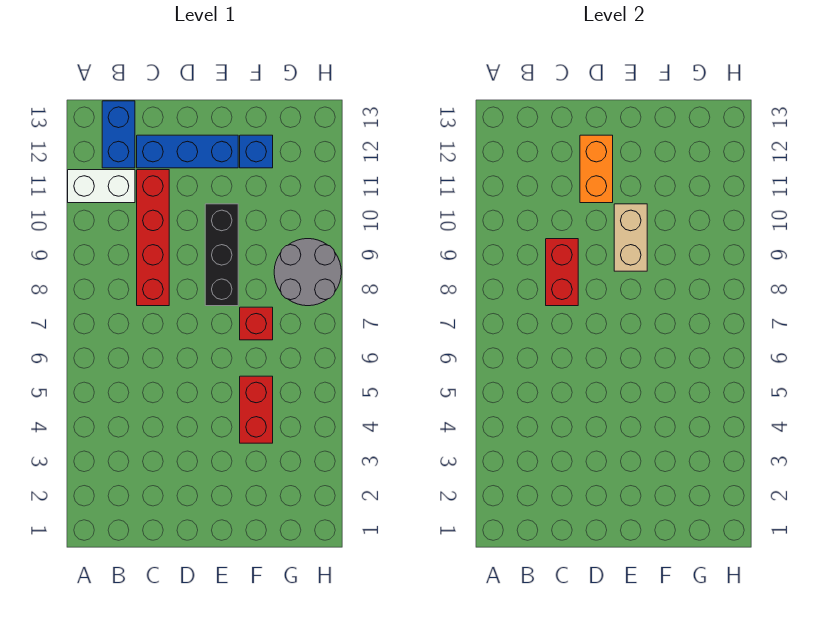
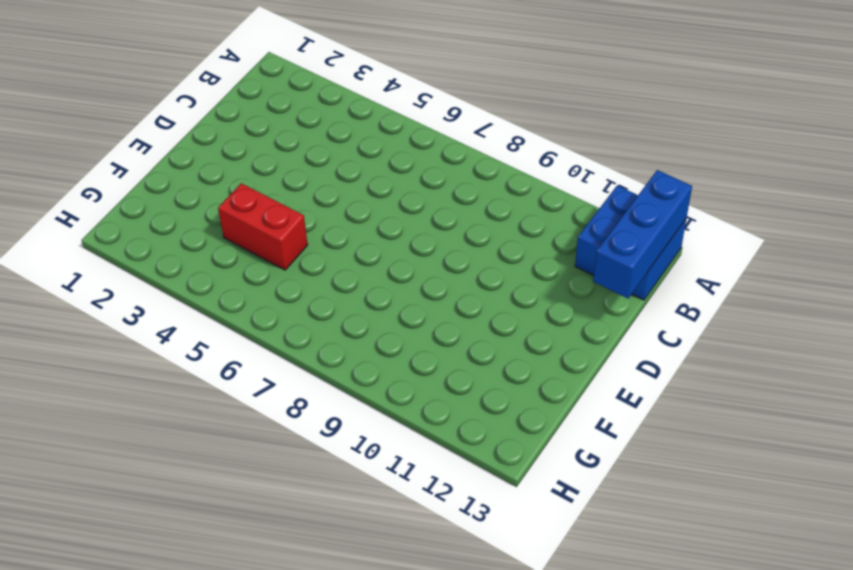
blue 2x2 brick [575,186,687,300] -> blue 1x2 brick [102,101,135,168]
blue 1x3 brick [593,170,692,298] -> blue 1x3 brick moved to [137,135,238,168]
none -> white 1x2 brick [68,170,135,203]
none -> red 1x4 brick [137,170,169,306]
none -> black 1x3 brick [205,204,238,306]

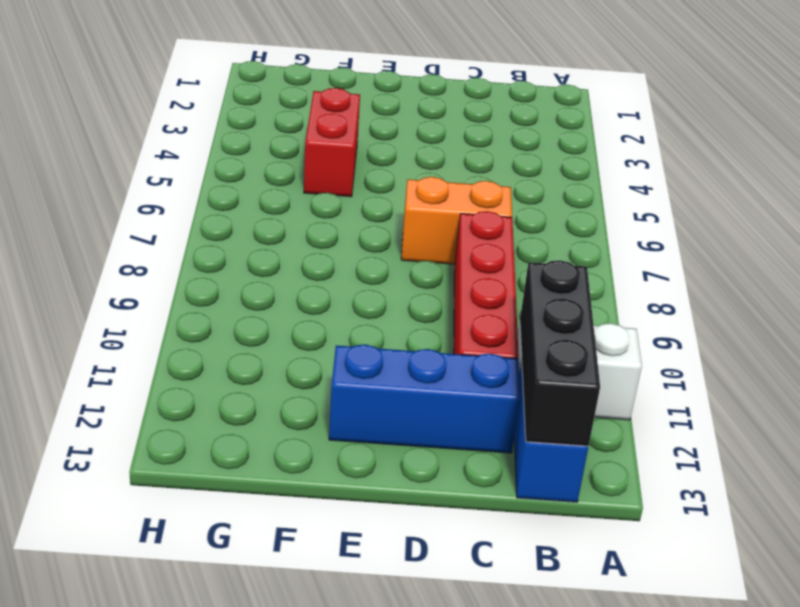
black 1x3 brick [520,260,600,446] -> black 1x3 brick moved to [205,204,238,306]
orange 1x2 brick [401,177,512,264] -> orange 1x2 brick turned to [580,135,613,203]
none -> red 1x1 brick [240,307,273,340]
none -> blue 1x1 brick [240,135,273,168]
none -> grey 2x2 round brick [274,239,341,306]

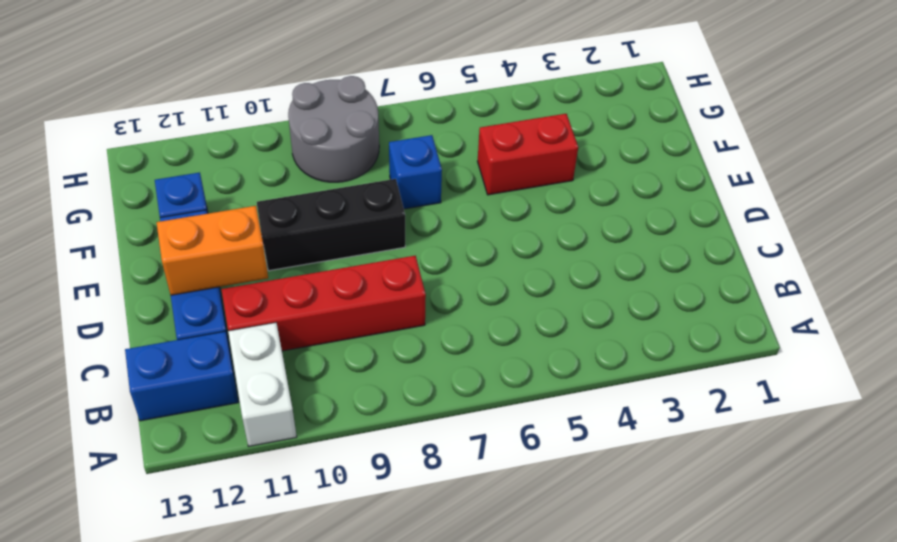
blue 1x1 brick [389,135,442,209] -> red 1x1 brick [240,307,273,340]
none -> red 1x2 brick [546,239,578,306]
none -> tan 1x2 brick [614,204,647,271]

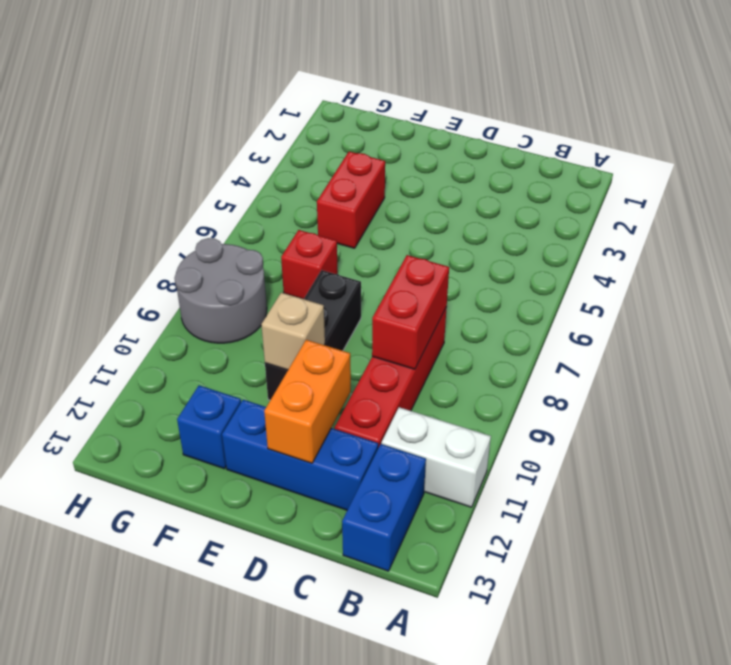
tan 1x1 brick [261,293,325,370] -> tan 1x2 brick [614,204,647,271]

